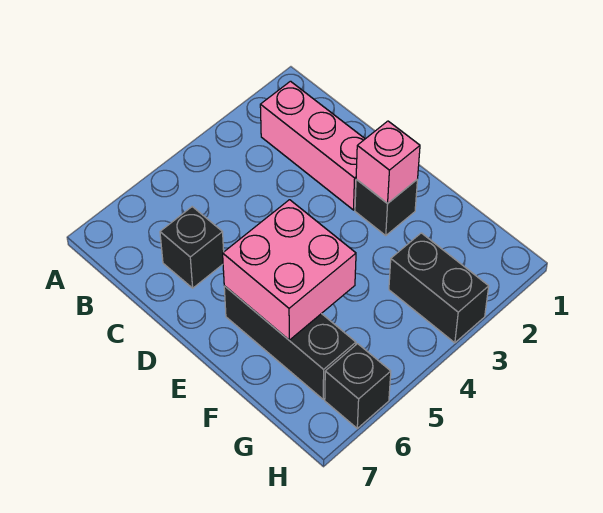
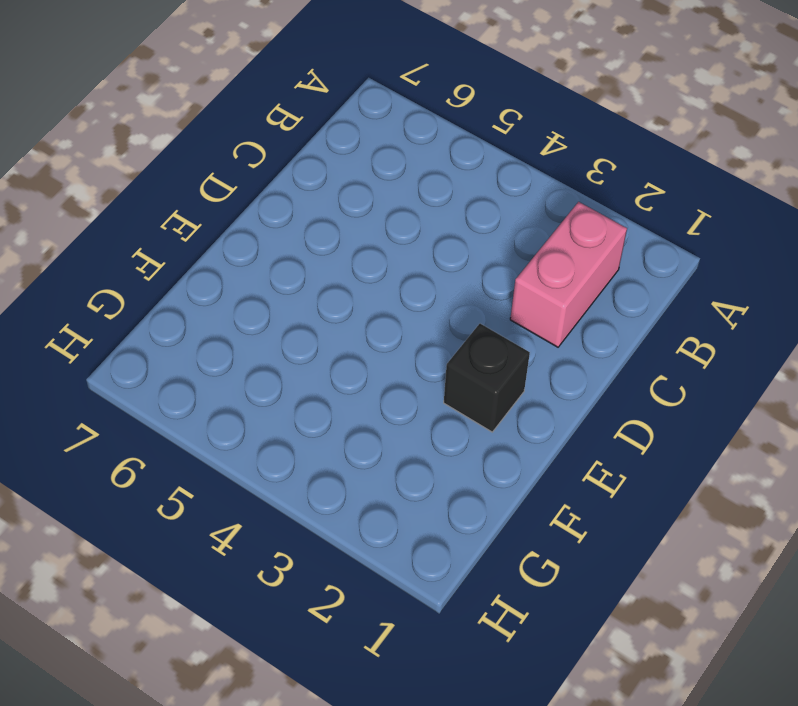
pink 1x2 brick [510,202,627,347] -> pink 1x3 brick [260,81,365,210]
none -> black 1x1 brick [160,207,224,288]
none -> black 1x3 brick [224,286,356,399]

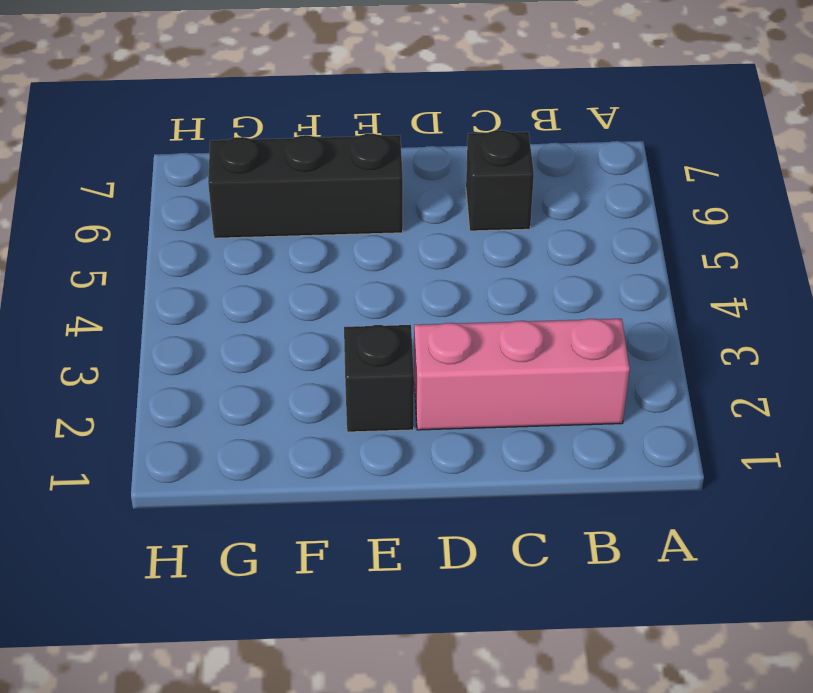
none -> black 1x2 brick [389,233,489,343]
none -> black 1x1 brick [325,344,391,428]

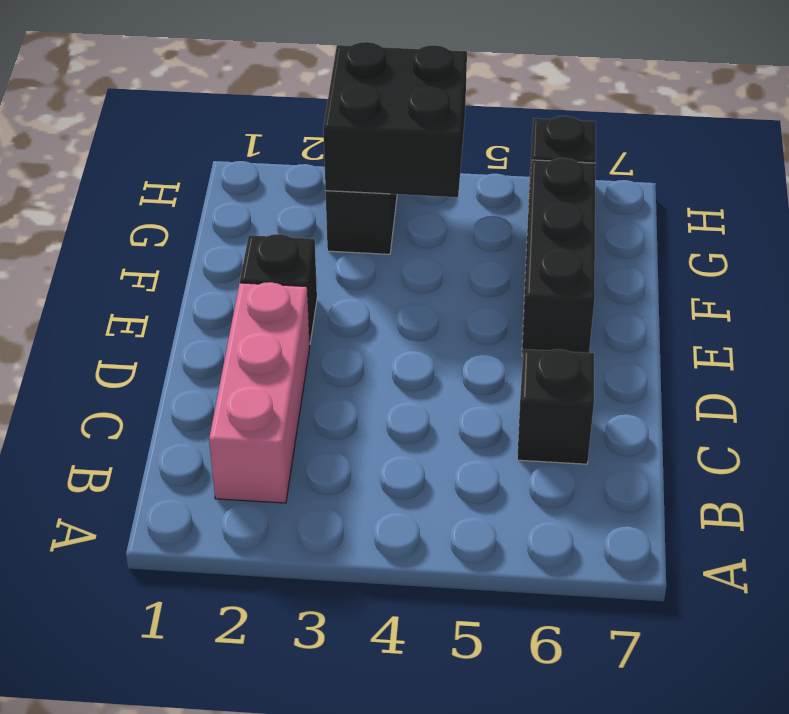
black 2x2 brick [323,42,467,197] -> none
none -> pink 1x1 brick [356,121,420,204]
none -> pink 2x2 brick [223,200,356,340]

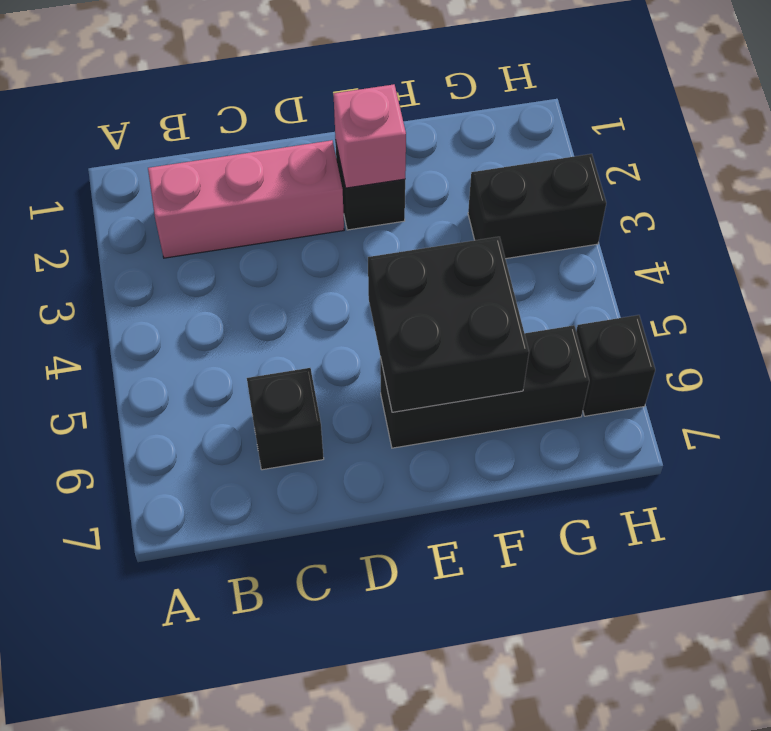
black 2x2 brick [368,237,529,412] -> pink 2x2 brick [223,200,356,340]

